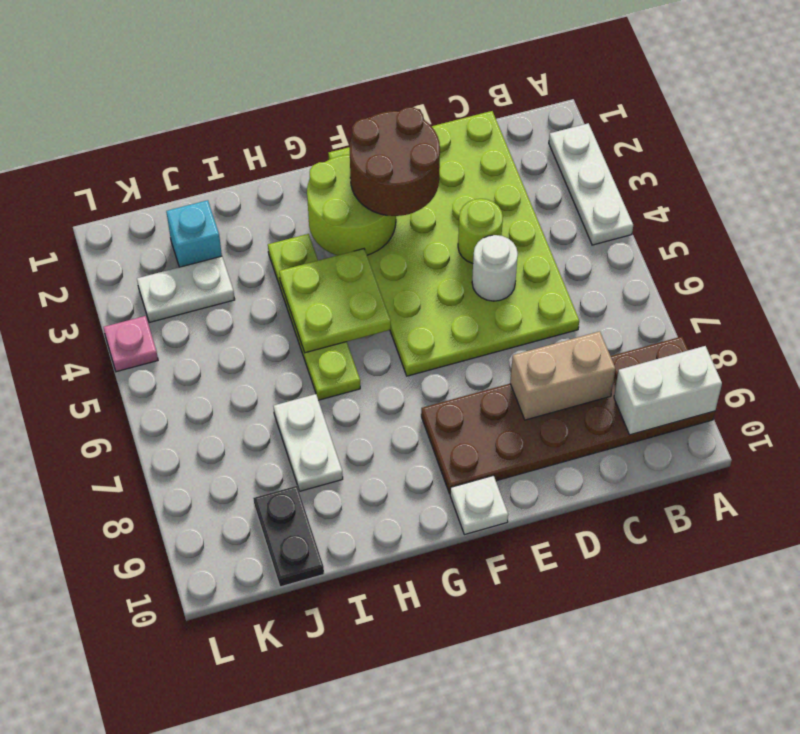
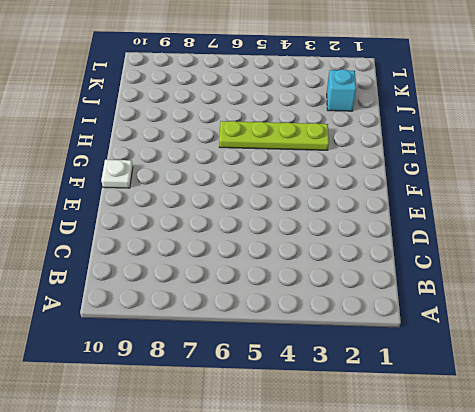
none -> white 1x3 plate [549,123,633,245]
none -> brown 2x6 plate [421,337,715,494]
none -> lime 4x6 plate [328,111,579,376]

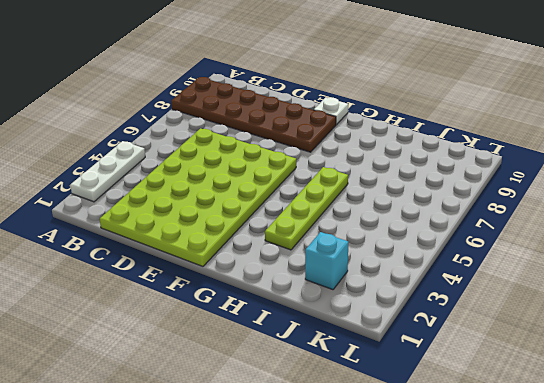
none -> white 1x2 plate [274,394,343,491]
none -> white 1x2 plate [137,256,235,323]
none -> black 1x2 plate [253,486,324,587]

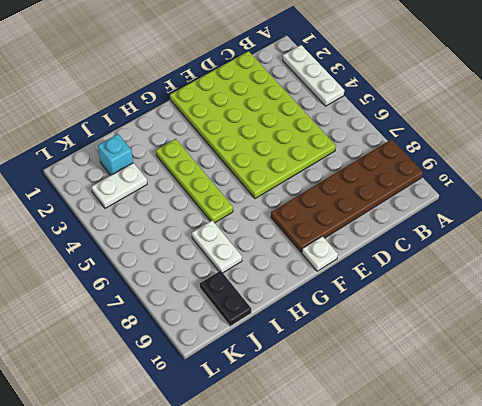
none -> pink 1x1 plate [104,316,158,372]
none -> white 1x2 brick [614,346,722,435]
none -> tan 1x2 brick [510,331,615,420]

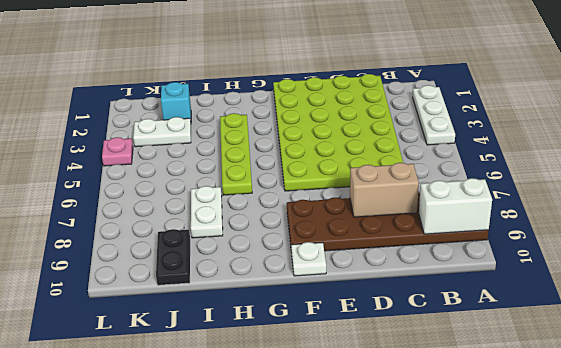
none -> lime 1x1 round brick [458,199,503,264]
none -> white 1x1 round brick [472,235,518,301]
none -> lime 2x2 round brick [307,155,396,255]

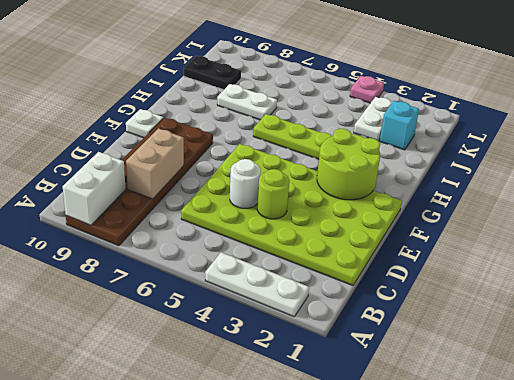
none -> lime 2x2 plate [279,249,391,353]
none -> brown 2x2 round brick [349,107,440,216]

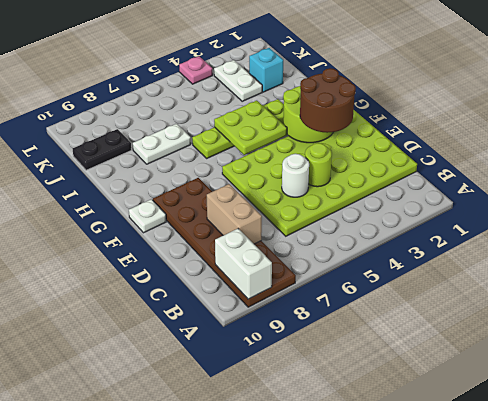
none -> white 1x3 plate [549,123,633,245]

